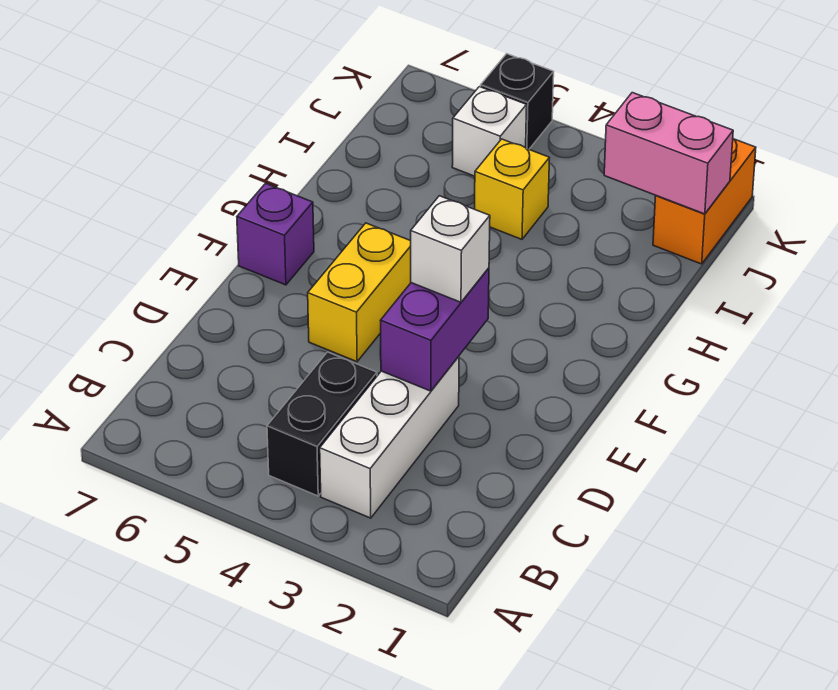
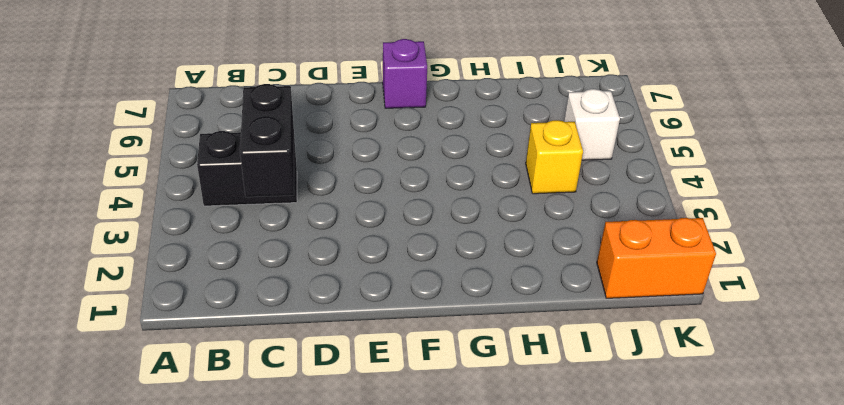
black 1x2 brick [240,84,294,197] -> none
none -> white 1x3 brick [320,356,459,518]
none -> yellow 1x2 brick [308,223,411,362]

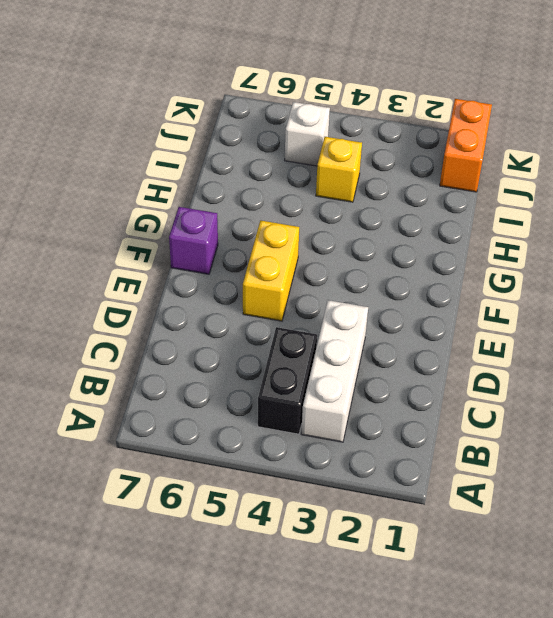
none -> black 1x1 brick [481,54,554,149]
none -> purple 1x2 brick [380,268,489,391]

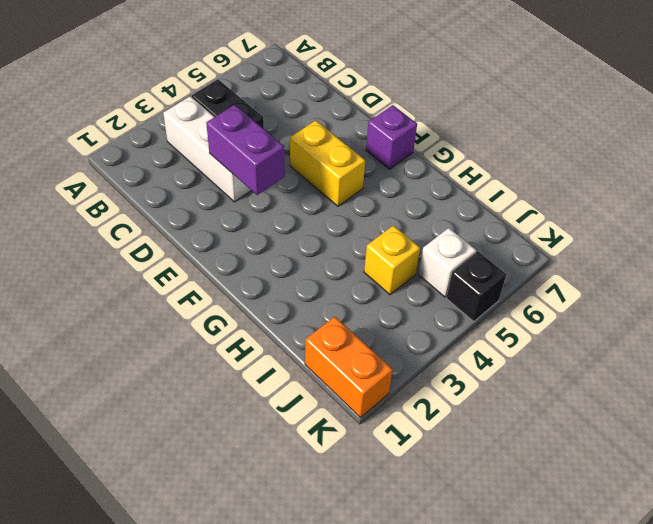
none -> pink 1x2 brick [604,93,733,214]
none -> white 1x1 brick [411,196,490,302]

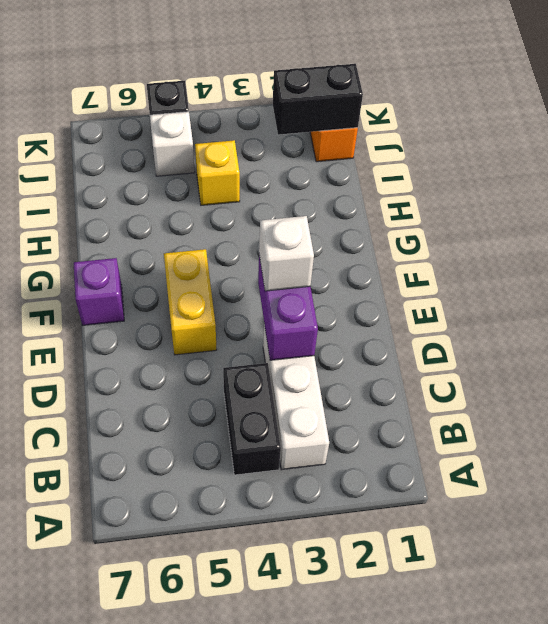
black 1x2 brick [273,64,363,135] -> pink 1x2 brick [604,93,733,214]

